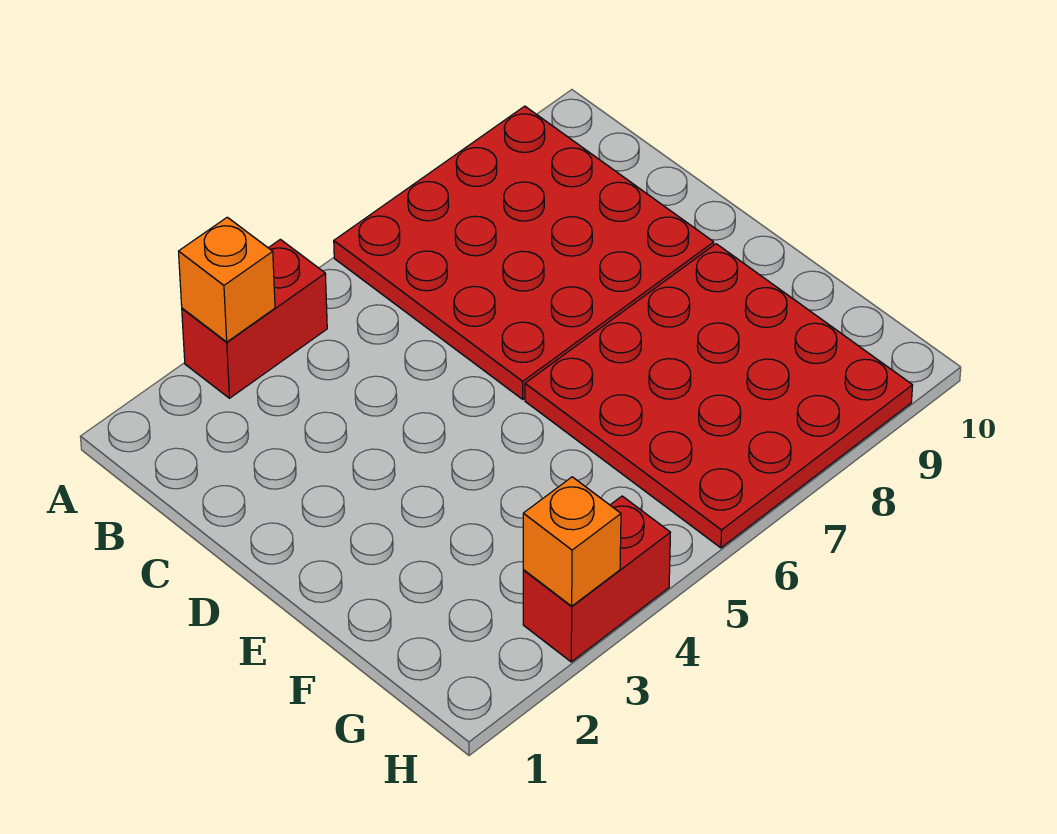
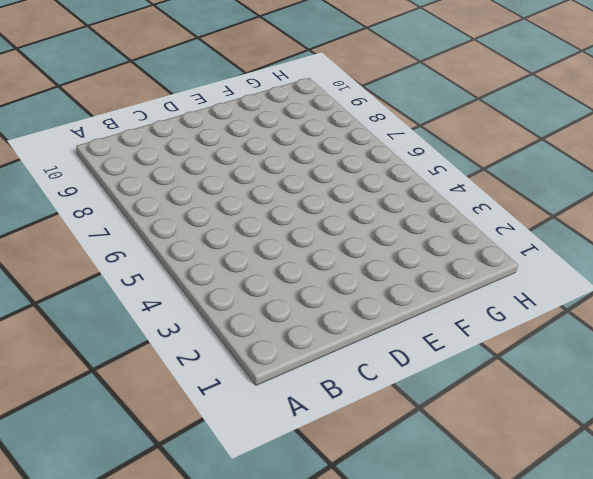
none -> red 1x2 brick [182,239,327,398]
none -> red 4x4 plate [334,106,714,399]

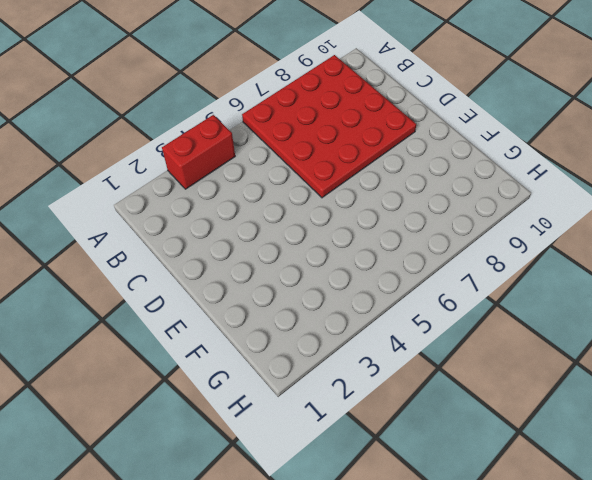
none -> red 4x4 plate [525,244,913,548]
none -> red 1x2 brick [523,496,670,662]

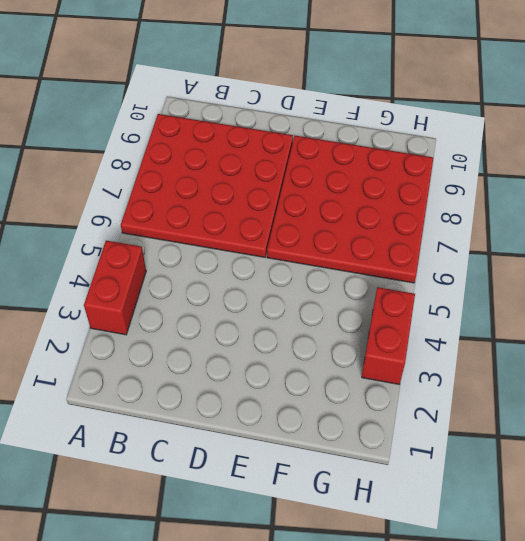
none -> orange 1x1 brick [179,217,275,342]
none -> orange 1x1 brick [523,477,621,606]

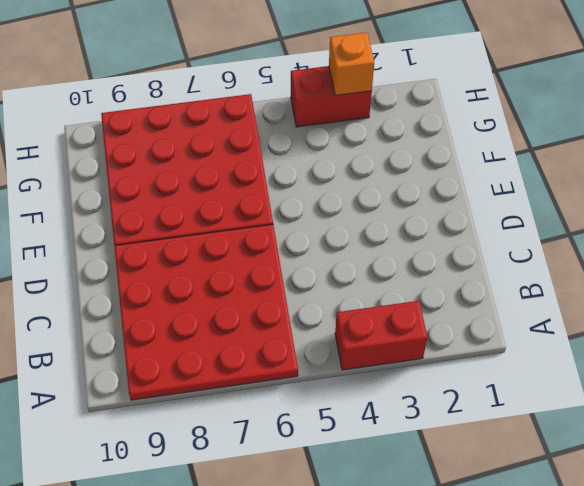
none -> orange 1x1 brick [179,217,275,342]

